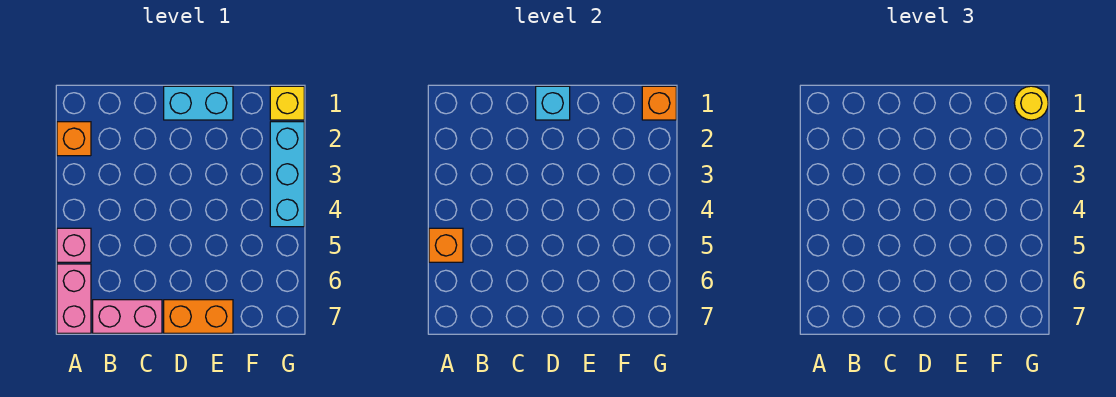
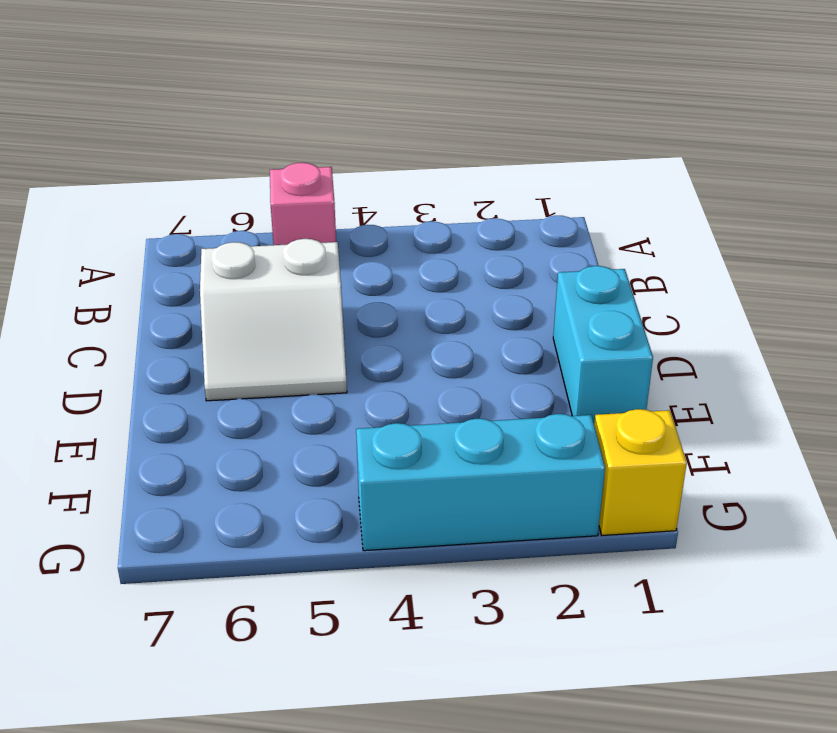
white 2x2 slope [200,239,347,401] -> none
none -> orange 1x1 brick [57,122,91,156]
none -> pink 1x2 brick [57,264,91,333]
none -> pink 1x2 brick [93,300,162,333]

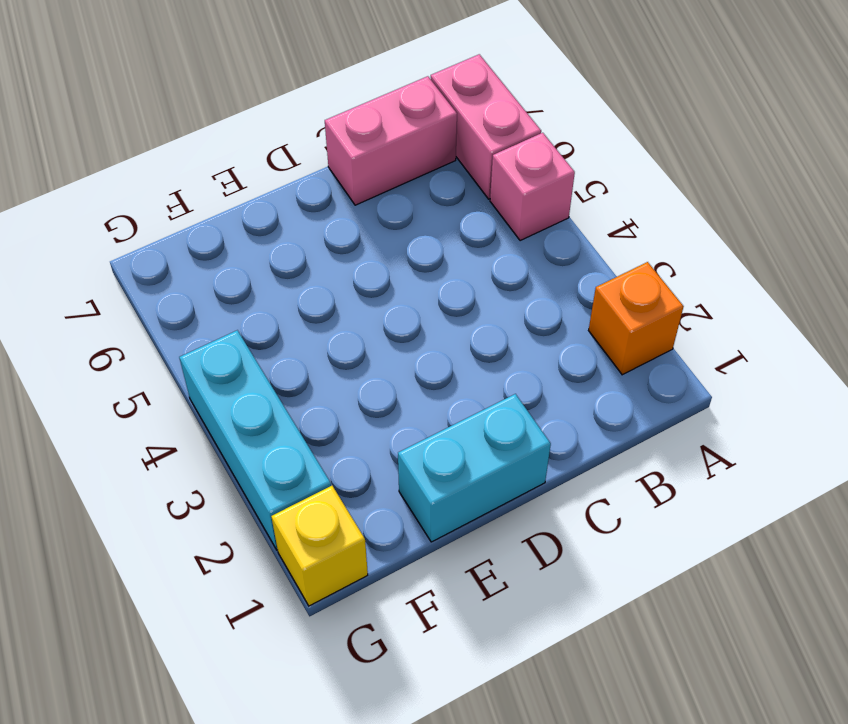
none -> orange 1x2 brick [164,300,233,333]
none -> orange 1x1 brick [429,228,463,262]
none -> cyan 1x1 brick [536,86,570,120]

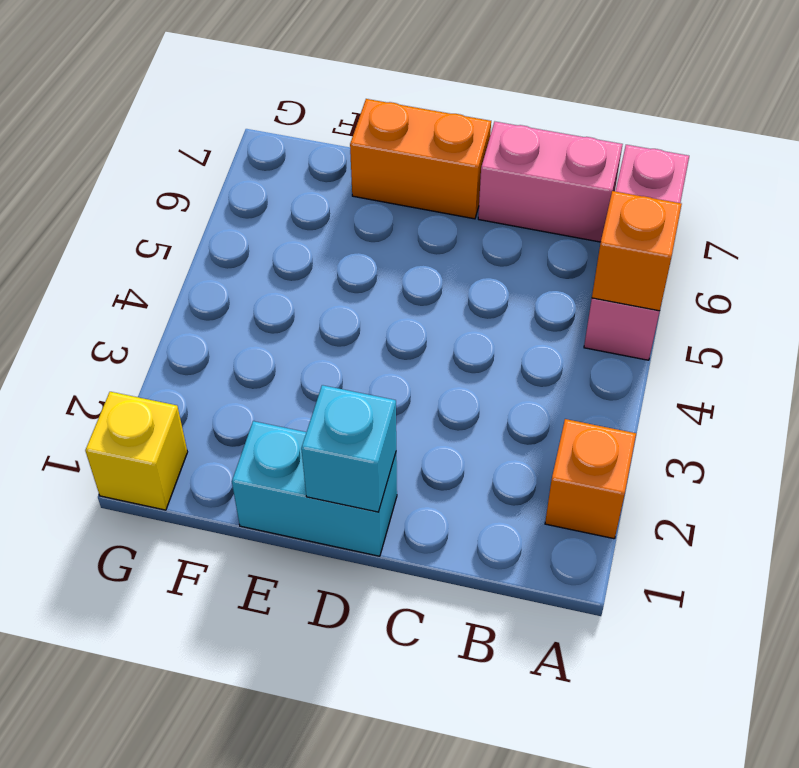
none -> cyan 1x3 brick [270,122,304,227]
none -> orange 1x1 brick [642,86,676,120]
none -> yellow 1x1 round brick [1014,86,1048,120]

